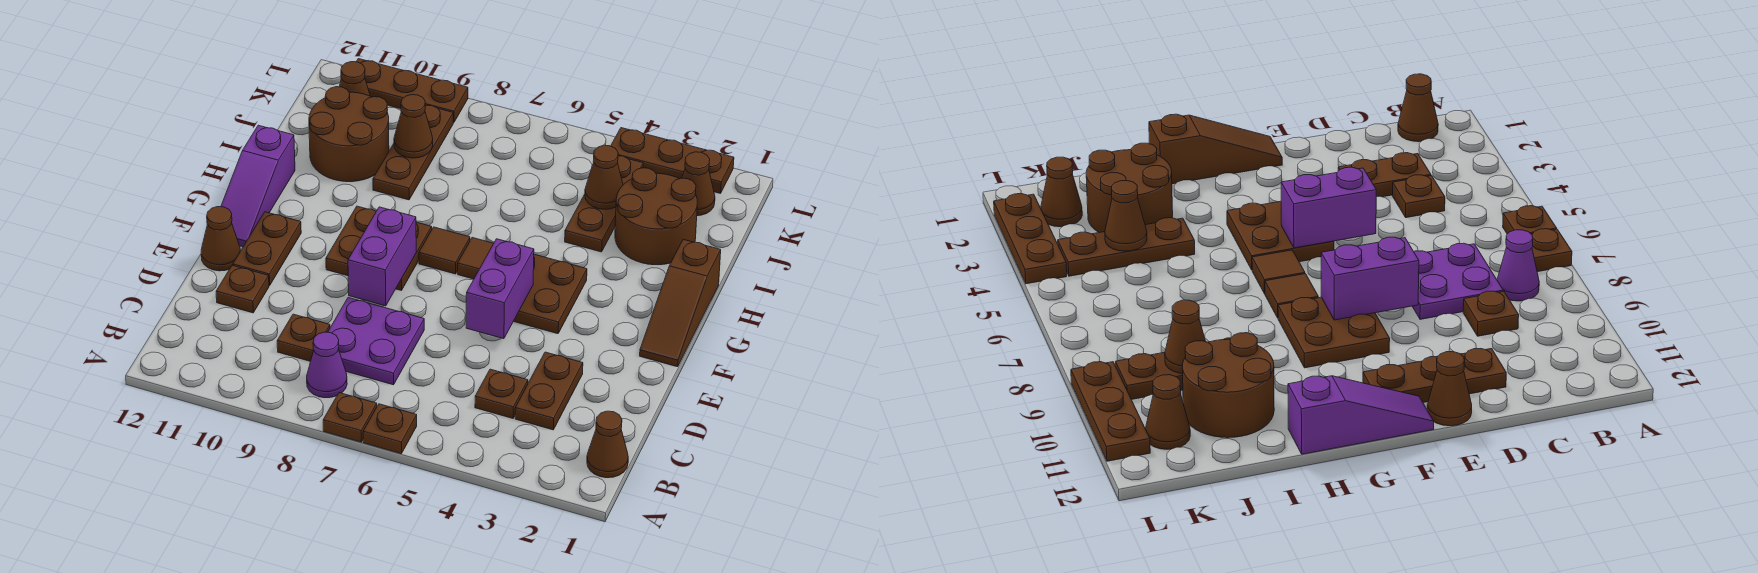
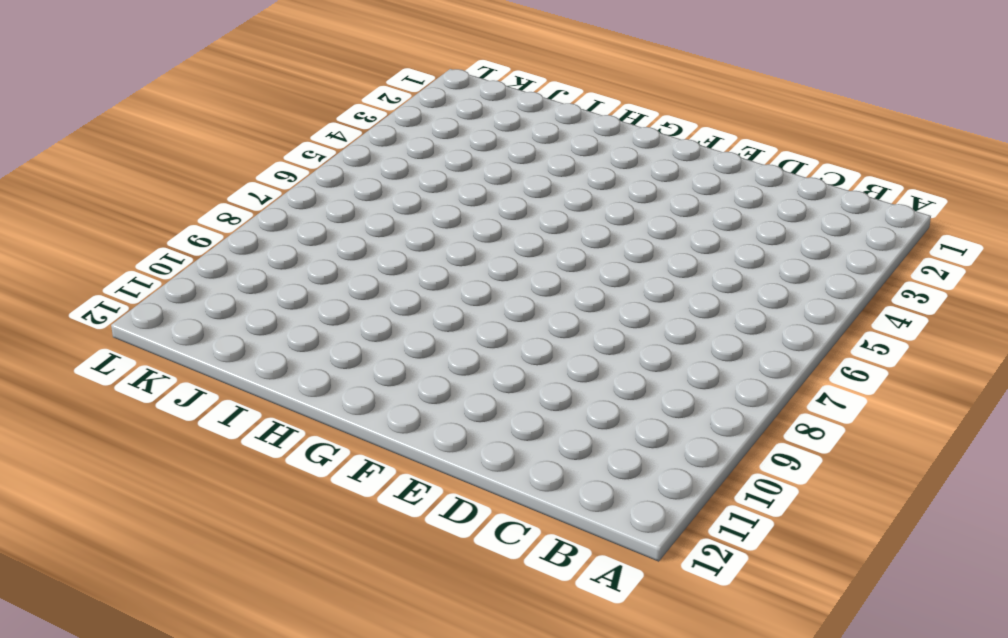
none -> brown 1x1 plate [363,404,417,454]
none -> brown 1x1 plate [323,393,377,442]
none -> brown 1x1 cone [587,411,628,478]

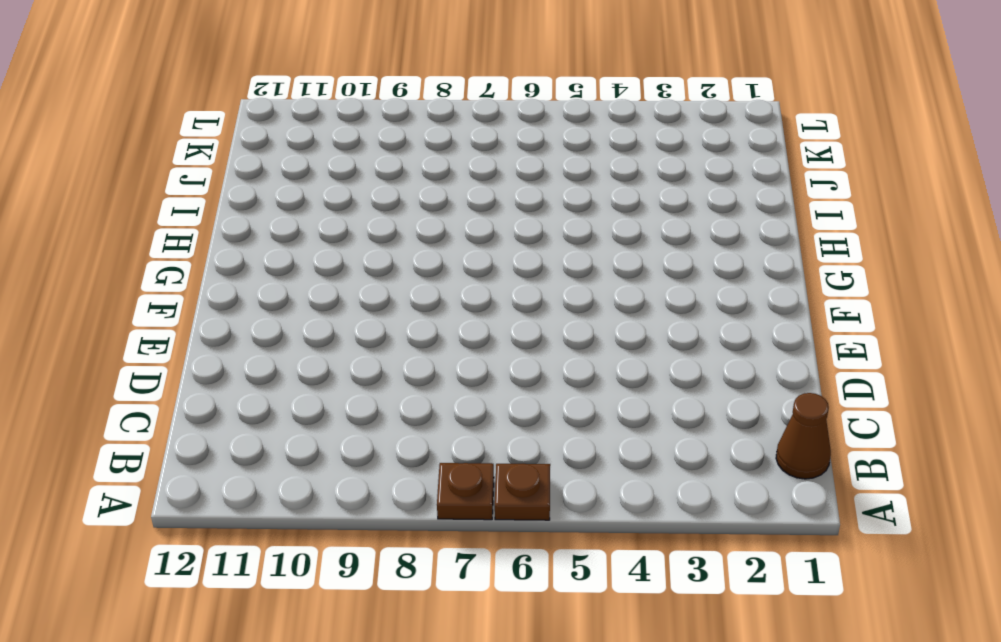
none -> purple 1x1 cone [307,332,347,398]
none -> brown 1x2 plate [515,352,583,430]
none -> brown 1x1 plate [475,369,528,418]

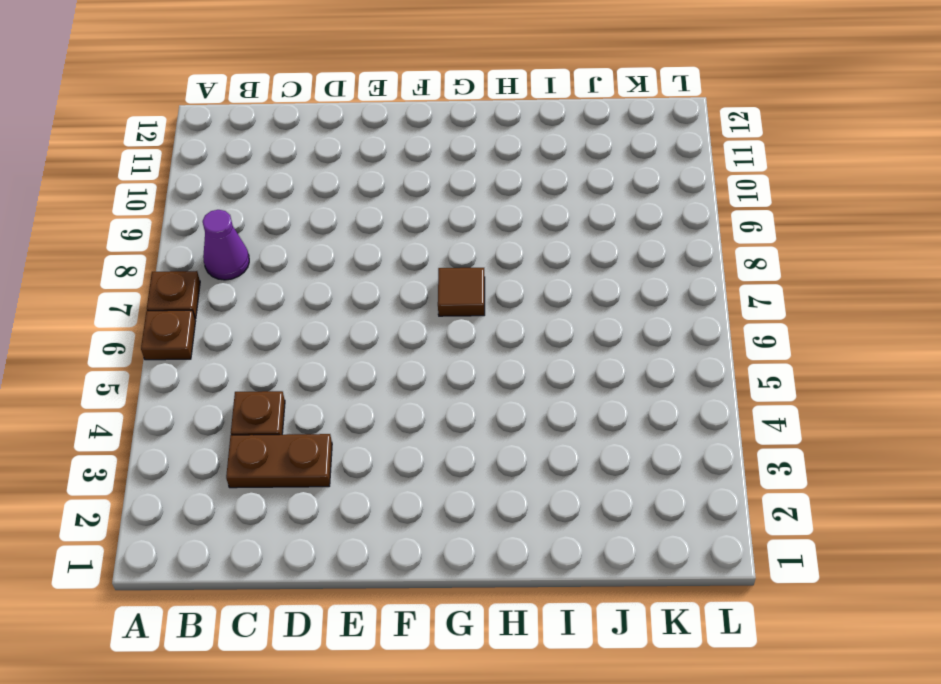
none -> brown 1x1 cone [587,411,628,478]
none -> purple 2x2 plate [328,298,424,385]
none -> brown 1x1 plate [277,314,330,361]

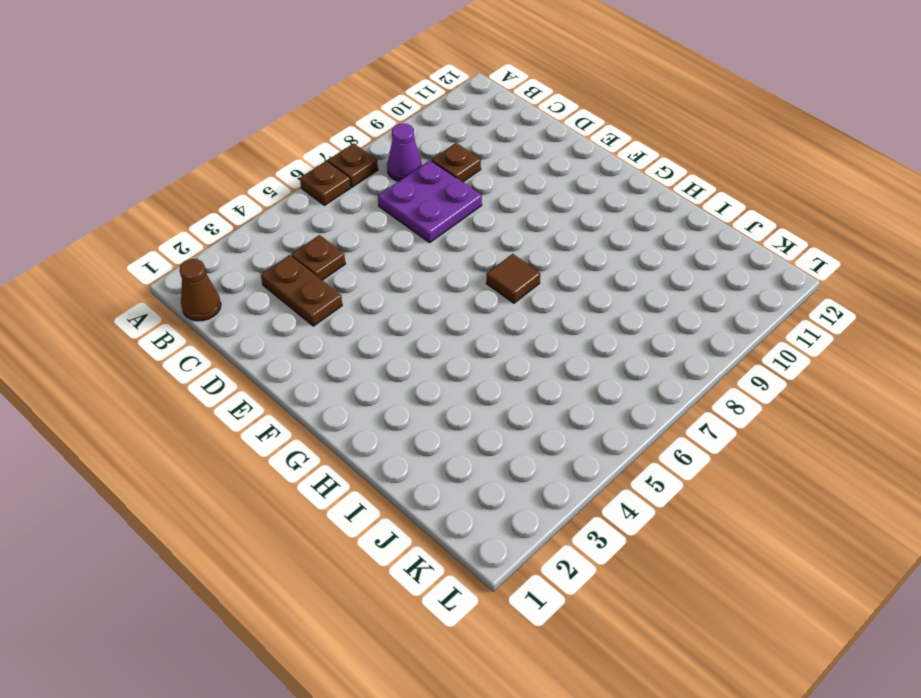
none -> brown 1x1 plate [216,265,269,313]
none -> brown 1x2 plate [233,212,301,286]
none -> brown 1x1 cone [201,207,240,271]

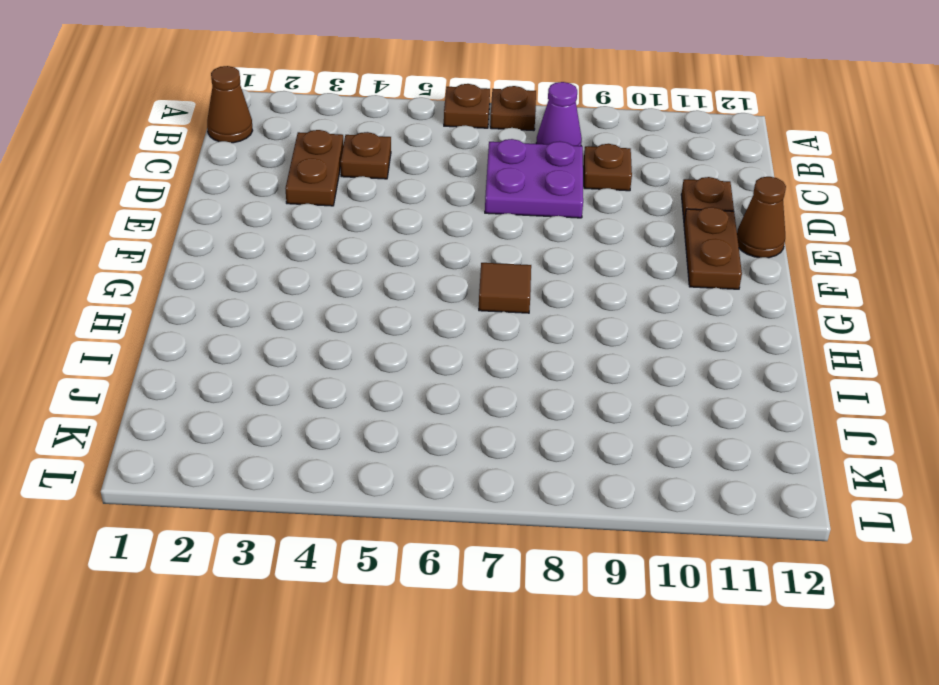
none -> brown 1x3 slope [640,239,721,367]
none -> brown 2x2 plate [514,254,587,334]
none -> brown 2x2 plate [326,206,432,290]

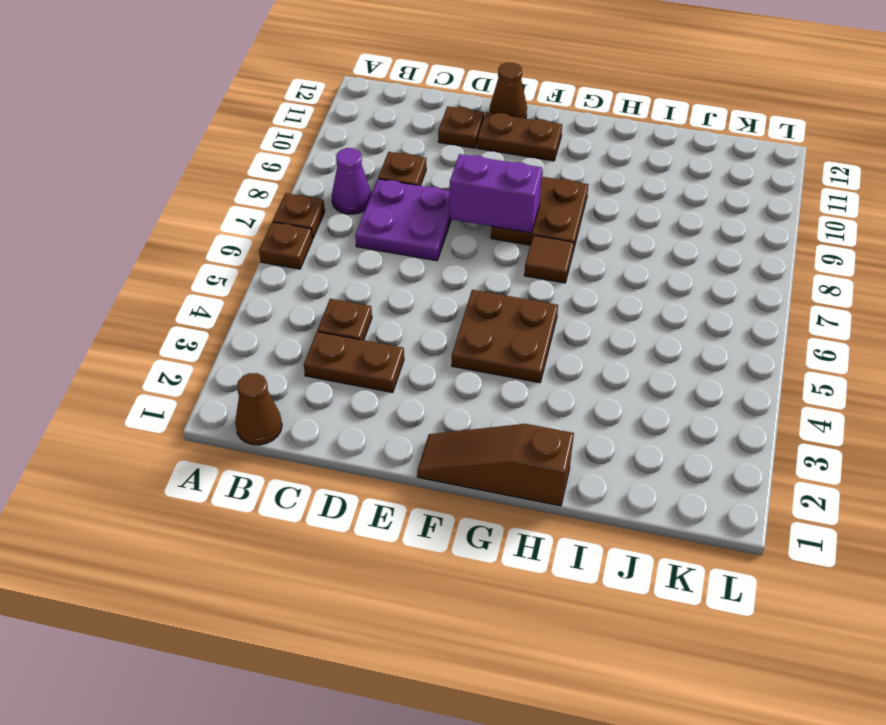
none -> purple 1x3 slope [221,125,295,247]
none -> brown 1x1 tile [458,238,494,279]
none -> brown 2x2 round brick [615,168,697,265]

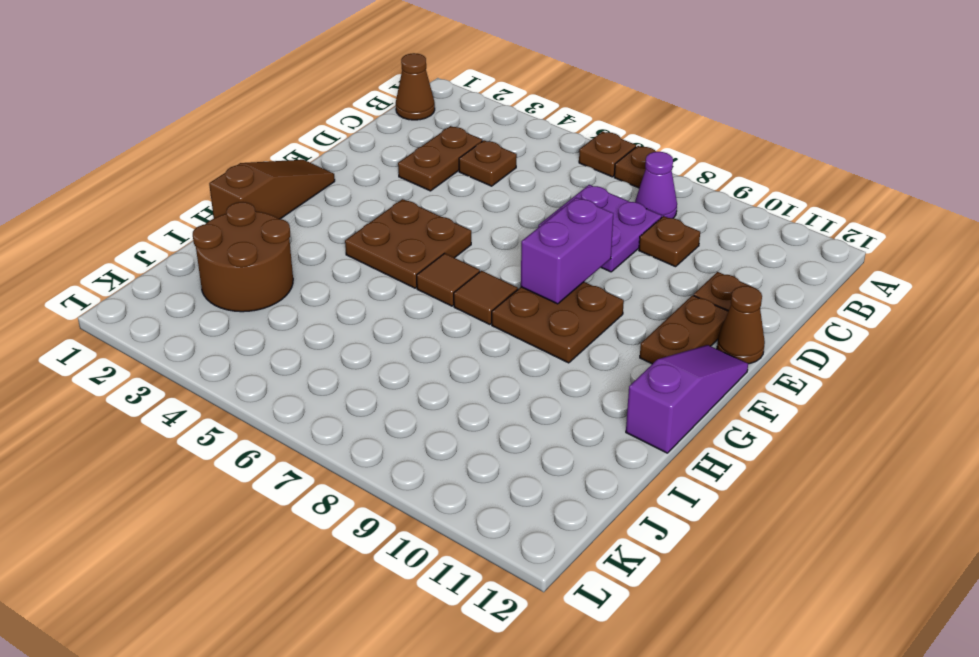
none -> brown 1x3 plate [565,156,643,252]
none -> brown 1x3 plate [373,105,453,200]
none -> brown 2x2 round brick [309,87,389,182]

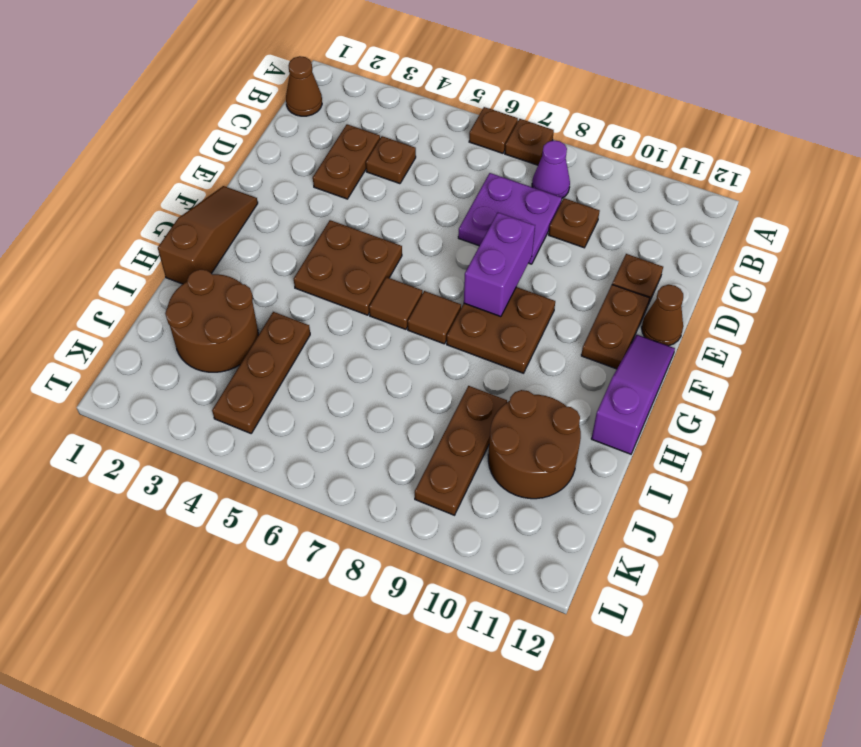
none -> brown 1x1 cone [682,152,715,216]
none -> brown 1x1 cone [339,62,370,96]
none -> brown 1x3 plate [611,128,734,193]

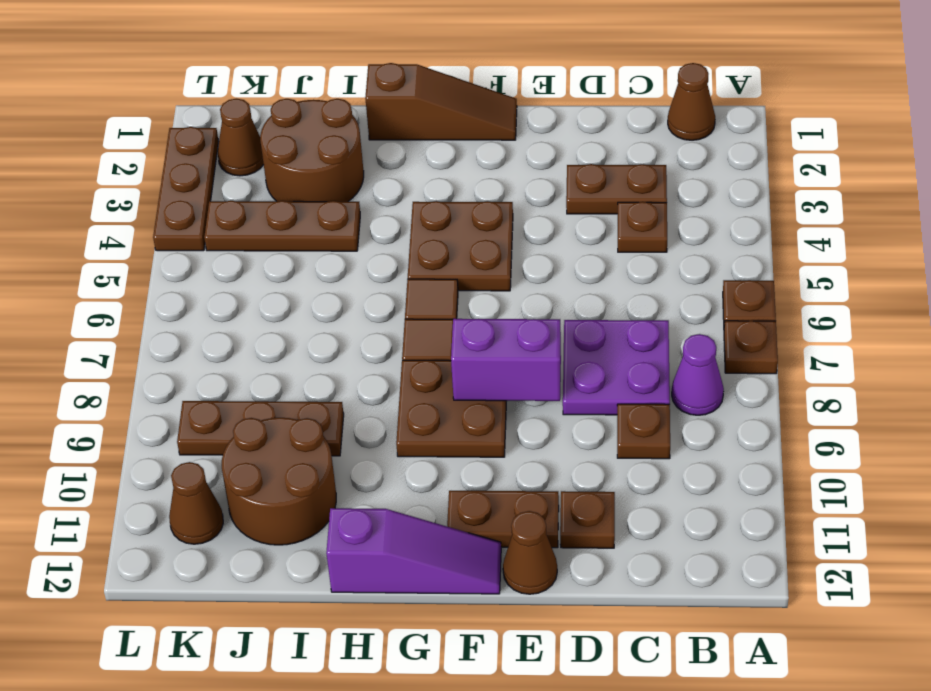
none -> brown 1x3 plate [356,59,468,123]
none -> purple 1x2 brick [466,239,534,339]
none -> brown 1x1 cone [585,145,623,209]

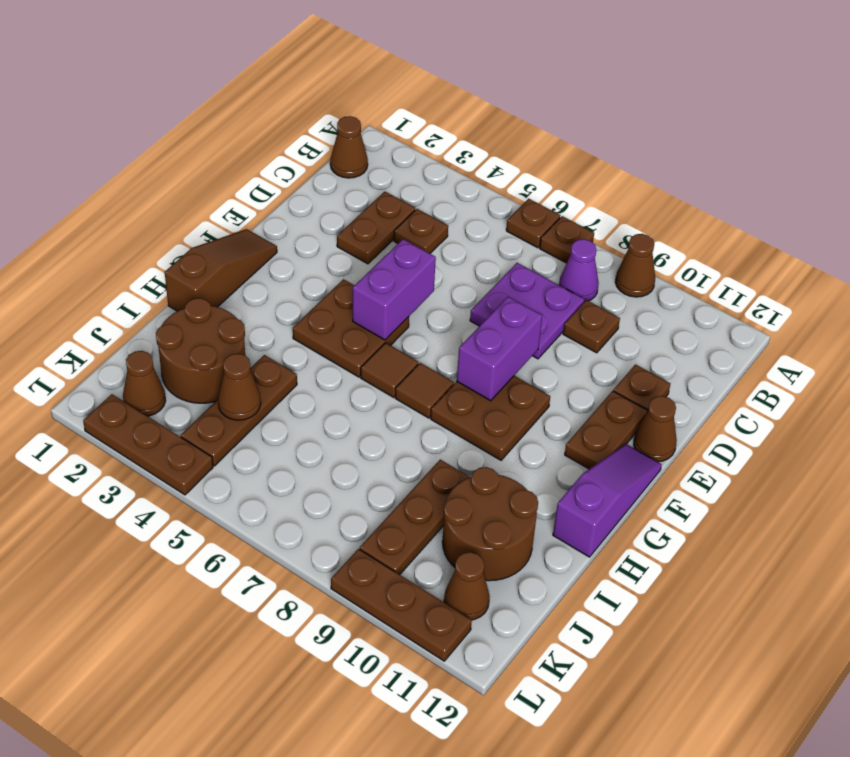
brown 1x1 cone [615,234,655,297] -> brown 1x1 cone moved to [394,95,433,158]

